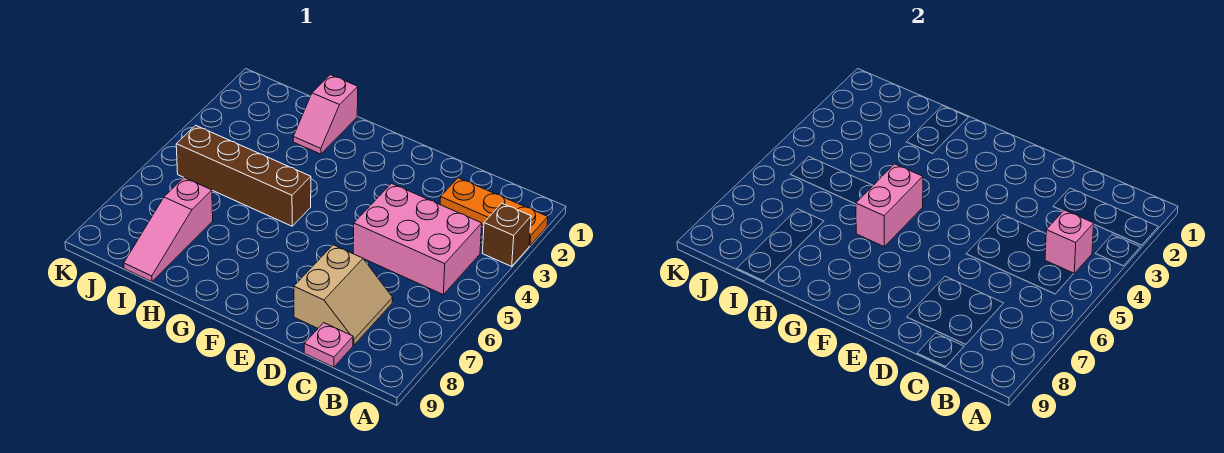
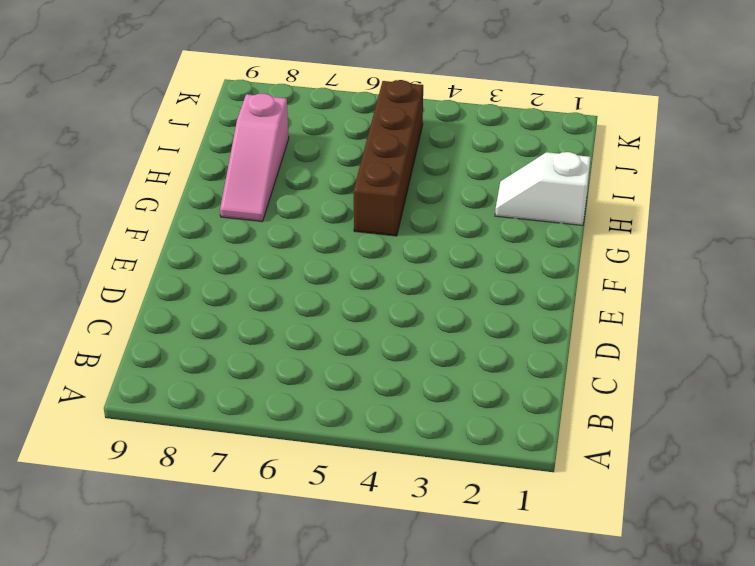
pink 1x3 slope [220,93,289,222] -> pink 1x3 slope turned to [124,178,213,282]
white 1x2 slope [495,152,591,225] -> pink 1x2 slope [293,75,358,154]
none -> orange 1x3 plate [440,178,548,246]
none -> brown 1x1 brick [482,203,531,266]

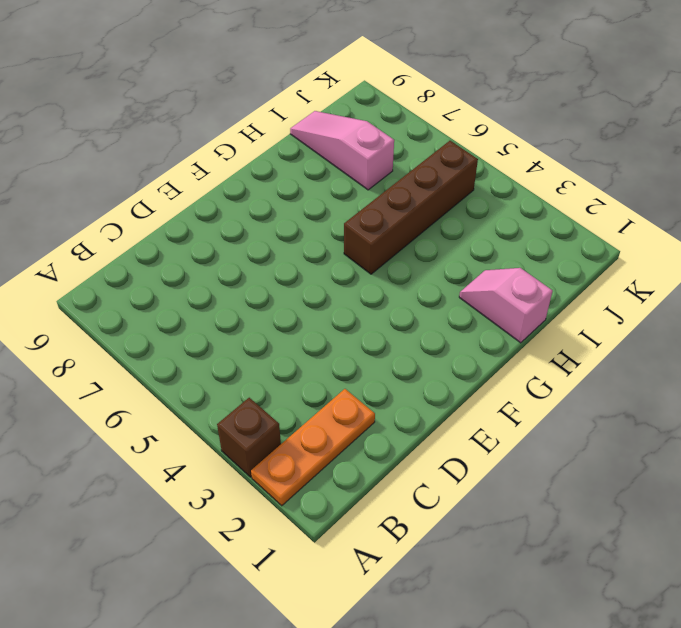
none -> pink 2x3 brick [353,184,482,294]
none -> tan 2x2 slope [294,245,393,345]

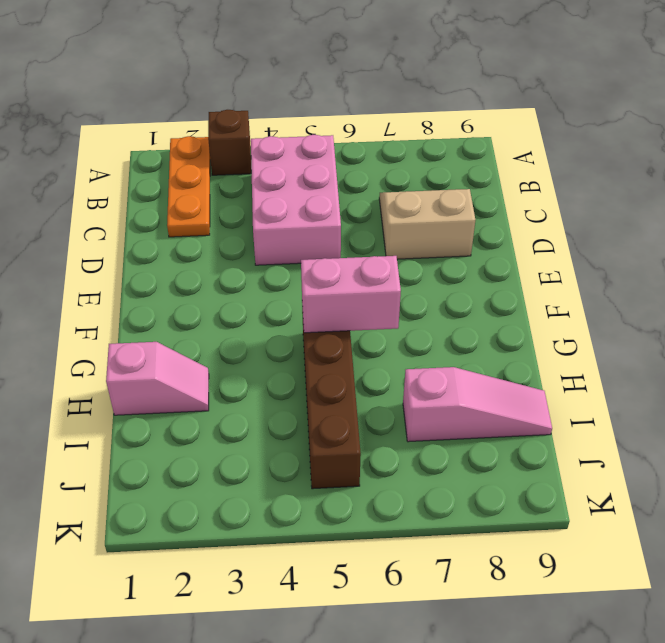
none -> pink 1x1 plate [304,323,353,367]
none -> pink 1x1 brick [1045,210,1094,273]

